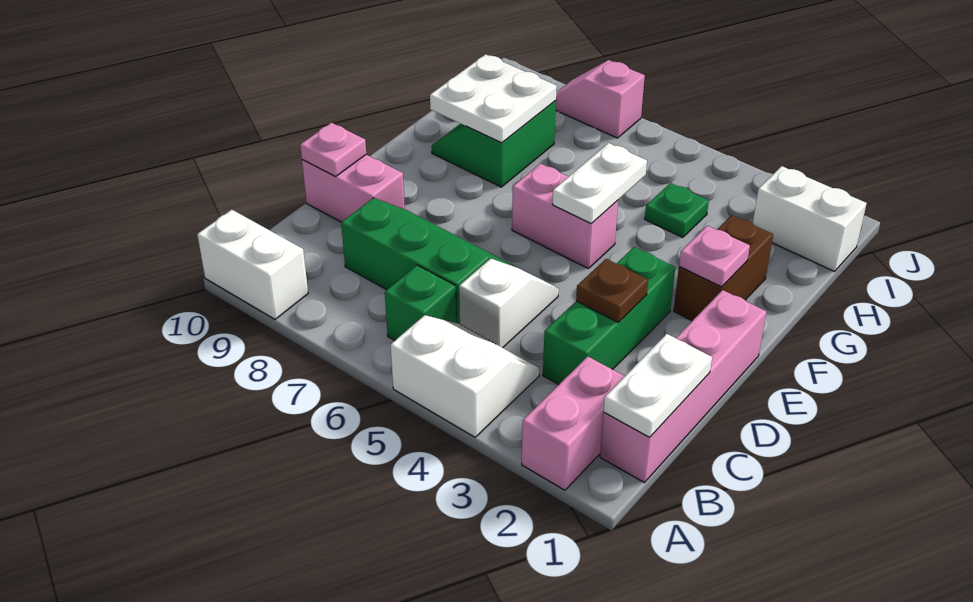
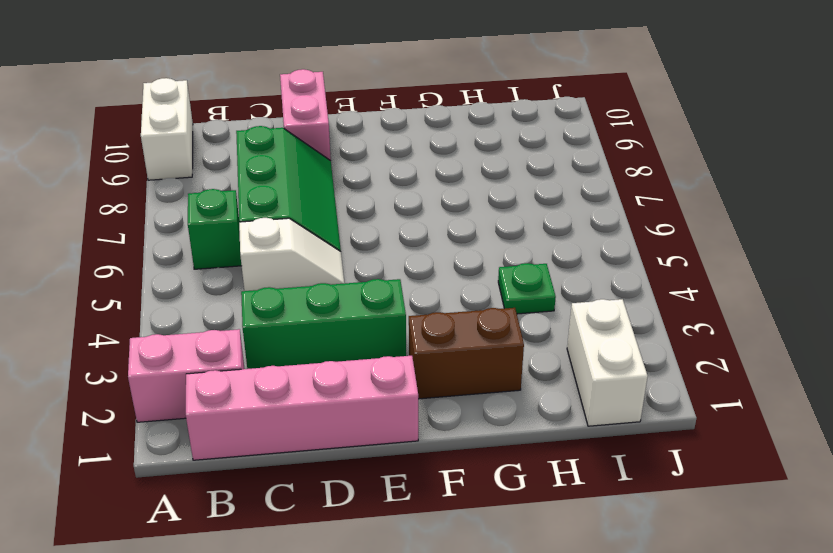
none -> white 2x2 slope [390,315,539,437]
none -> pink 1x2 brick [512,164,618,268]
none -> green 2x2 slope [432,101,556,187]

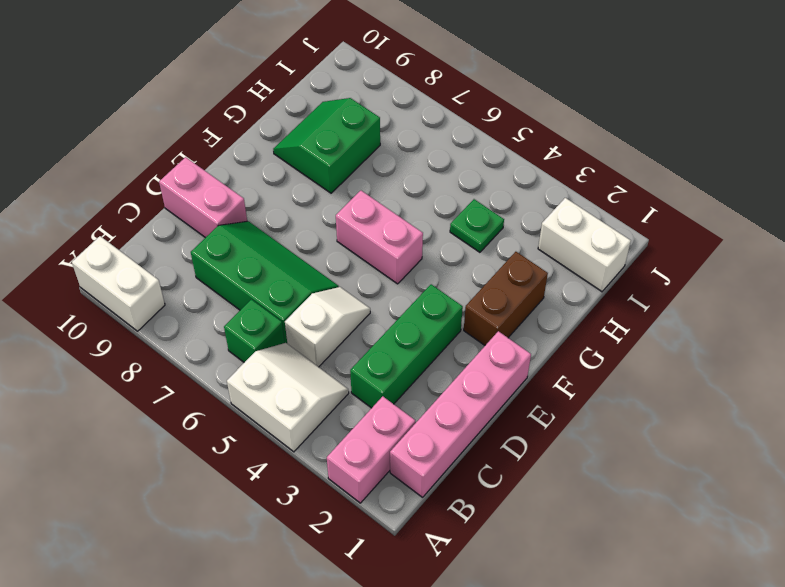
none -> pink 1x2 slope [556,60,645,138]
none -> white 1x2 plate [604,334,712,437]
none -> brown 1x1 plate [576,259,648,322]

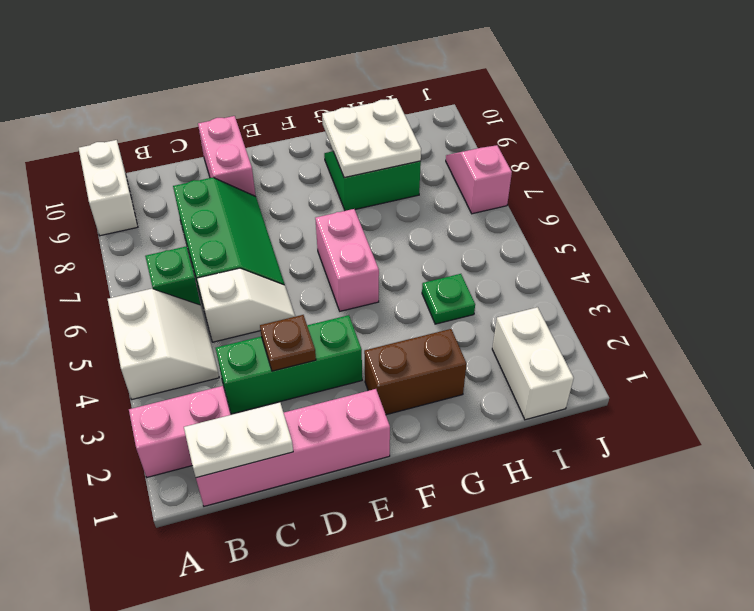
none -> pink 1x1 plate [300,123,366,176]
none -> pink 1x1 plate [679,226,750,287]
none -> white 1x2 plate [552,143,647,224]

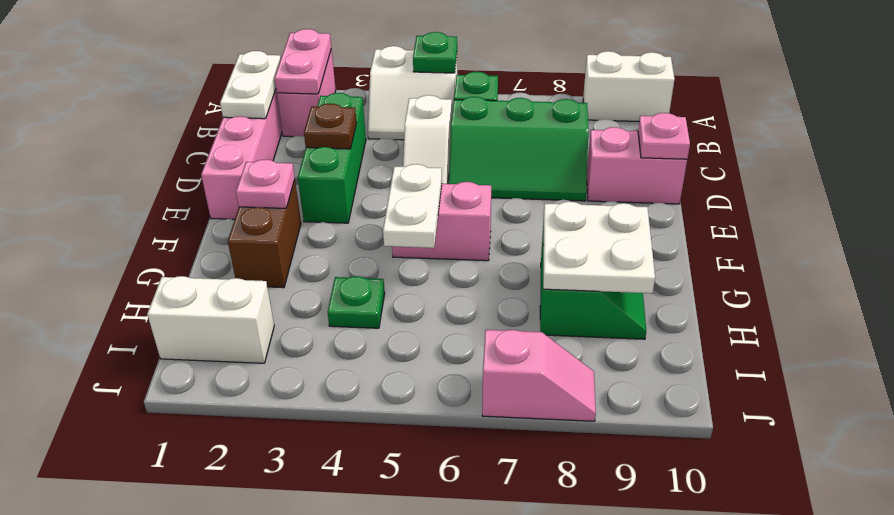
pink 1x2 plate [275,29,331,94] -> none
green 1x1 plate [413,32,457,73] -> none

